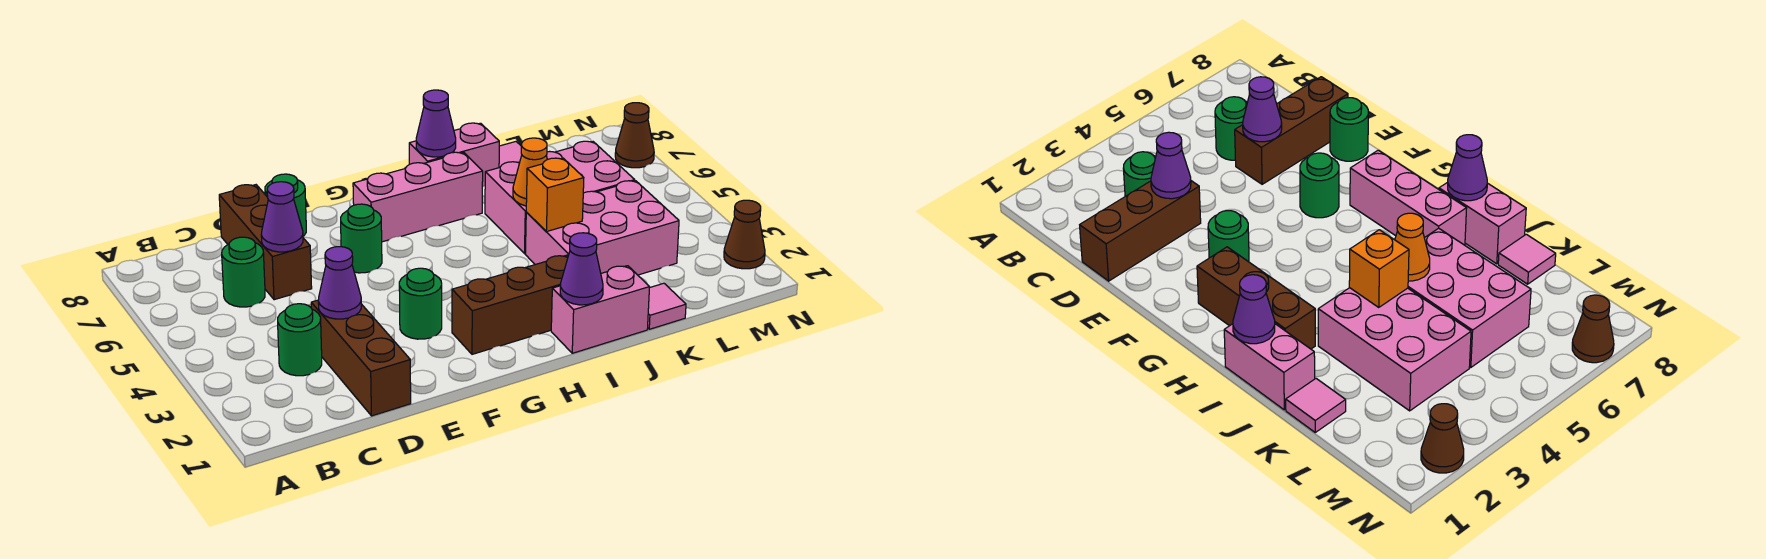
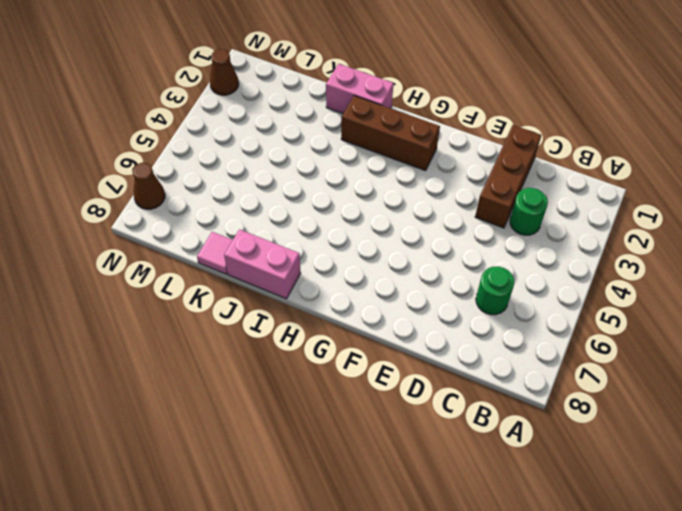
none -> brown 1x3 brick [219,185,312,300]
none -> green 1x1 round brick [265,174,306,236]
none -> green 1x1 round brick [399,268,442,339]

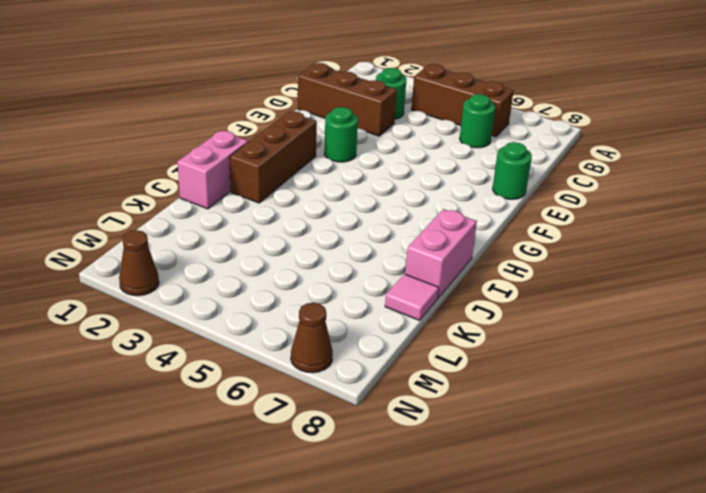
brown 1x3 brick [411,64,514,137] -> brown 1x3 brick moved to [219,185,312,300]
none -> green 1x1 round brick [341,204,382,273]
none -> pink 1x3 brick [353,152,483,242]
none -> pink 2x3 brick [525,181,679,275]

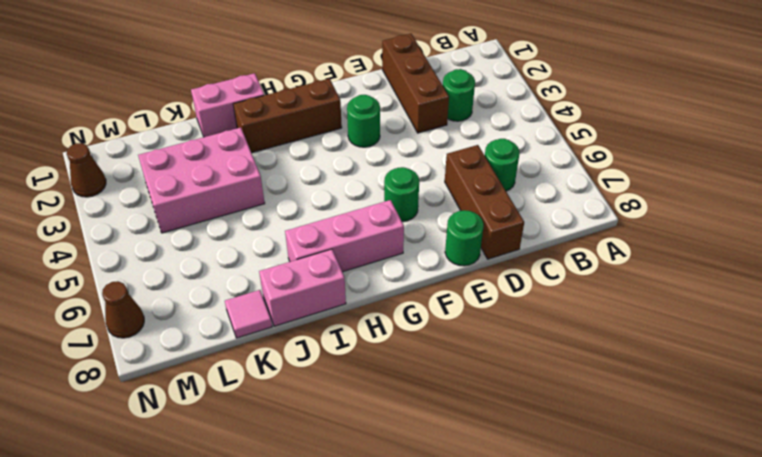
none -> pink 2x3 brick [485,141,635,254]
none -> pink 1x1 tile [648,283,686,329]
none -> purple 1x1 cone [318,247,361,319]

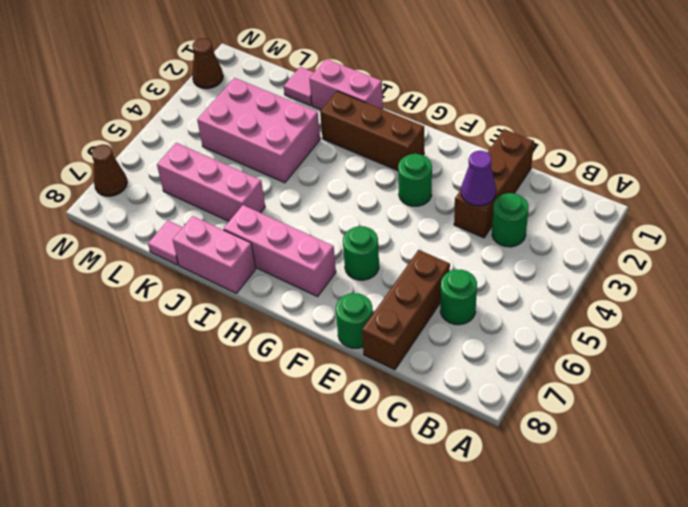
pink 1x3 brick [157,143,265,221] -> pink 2x3 brick [485,141,635,254]
none -> purple 1x1 cone [261,182,303,252]
none -> purple 1x1 cone [560,233,603,305]
none -> purple 1x1 cone [416,90,456,157]

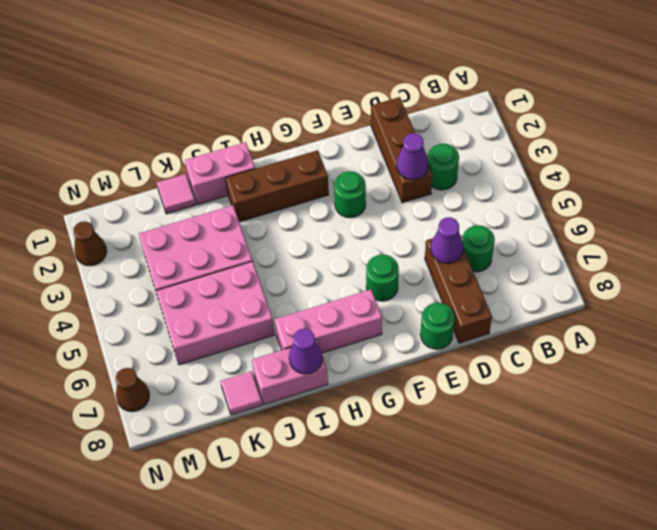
none -> purple 1x1 cone [560,233,603,305]
none -> orange 1x1 brick [526,158,584,232]
none -> orange 1x1 cone [513,138,547,206]

